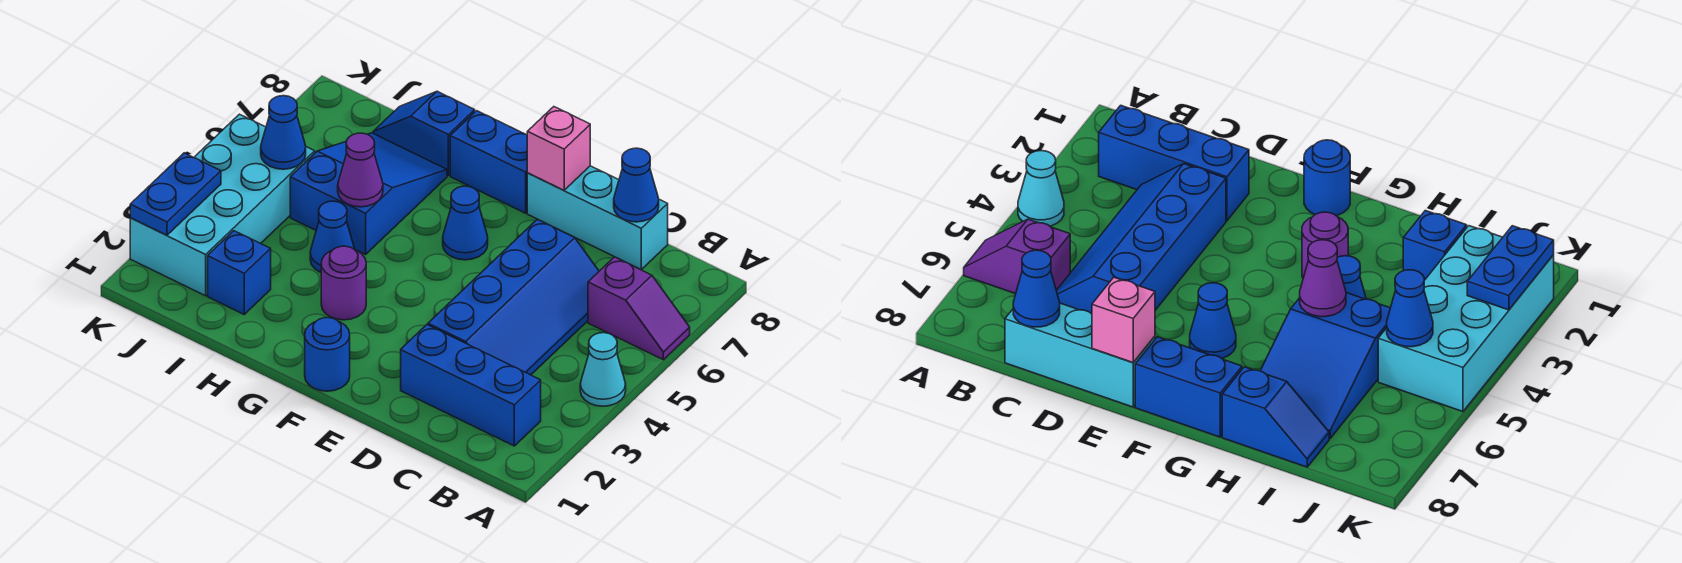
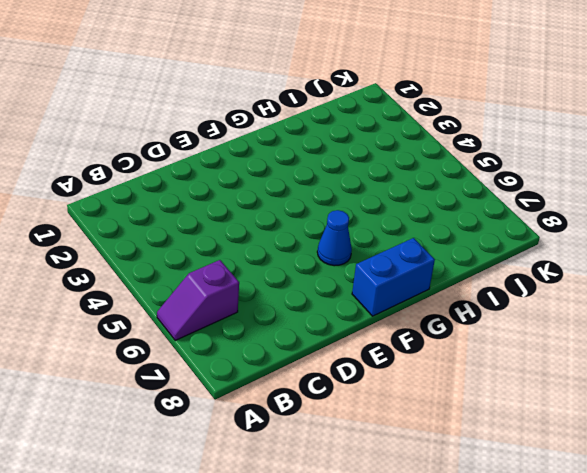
none -> cyan 1x1 cone [580,333,626,406]
none -> blue 1x3 brick [401,325,541,446]
none -> blue 2x4 slope [428,219,599,375]

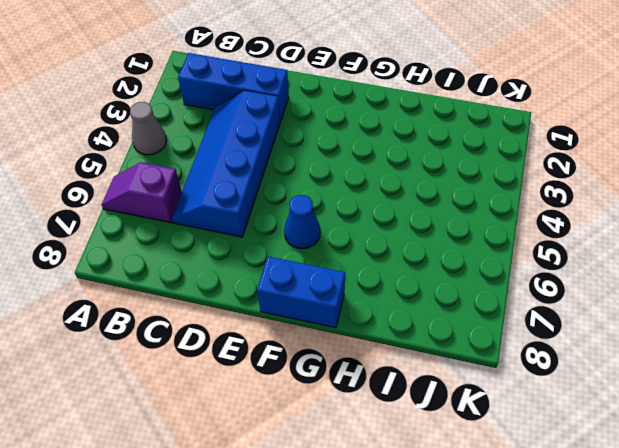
grey 1x1 cone [130,102,167,155] -> cyan 1x1 cone [580,333,626,406]
none -> cyan 1x3 brick [527,166,668,270]
none -> blue 1x1 round brick [305,318,350,391]
none -> purple 1x1 round brick [321,246,366,320]

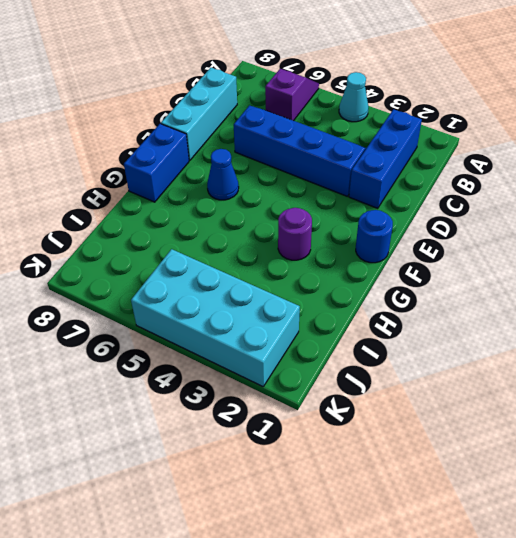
none -> blue 1x1 cone [310,201,355,272]
none -> blue 2x3 slope [290,133,447,254]
none -> blue 1x2 slope [373,91,475,175]

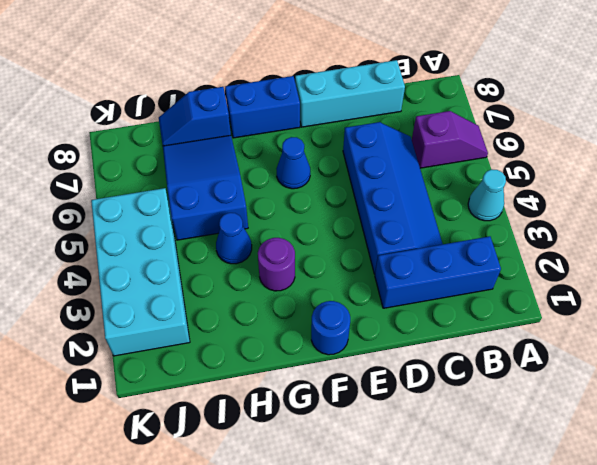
none -> blue 1x1 brick [208,231,271,314]
none -> blue 1x1 cone [614,148,659,222]
none -> pink 1x1 brick [527,107,590,190]

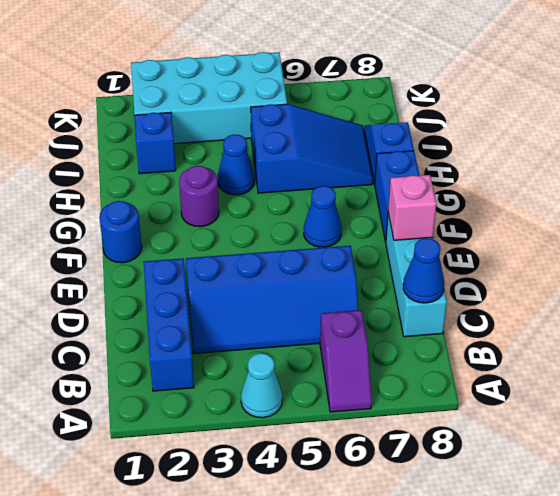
none -> purple 1x1 cone [338,133,383,207]
none -> blue 1x1 cone [261,96,306,169]
none -> blue 1x2 plate [130,153,221,235]

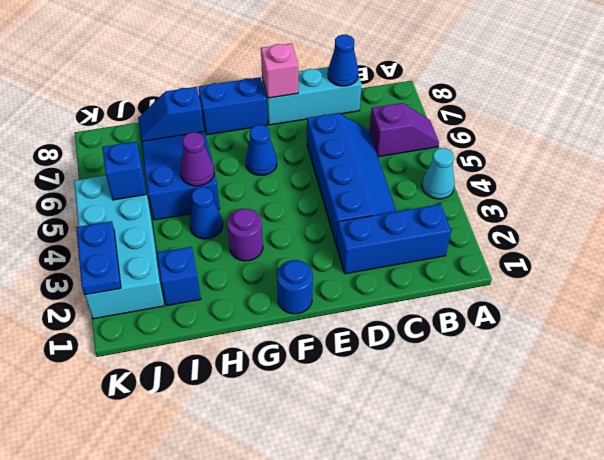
blue 1x1 brick [102,142,146,200] -> blue 1x1 cone [261,96,306,169]

